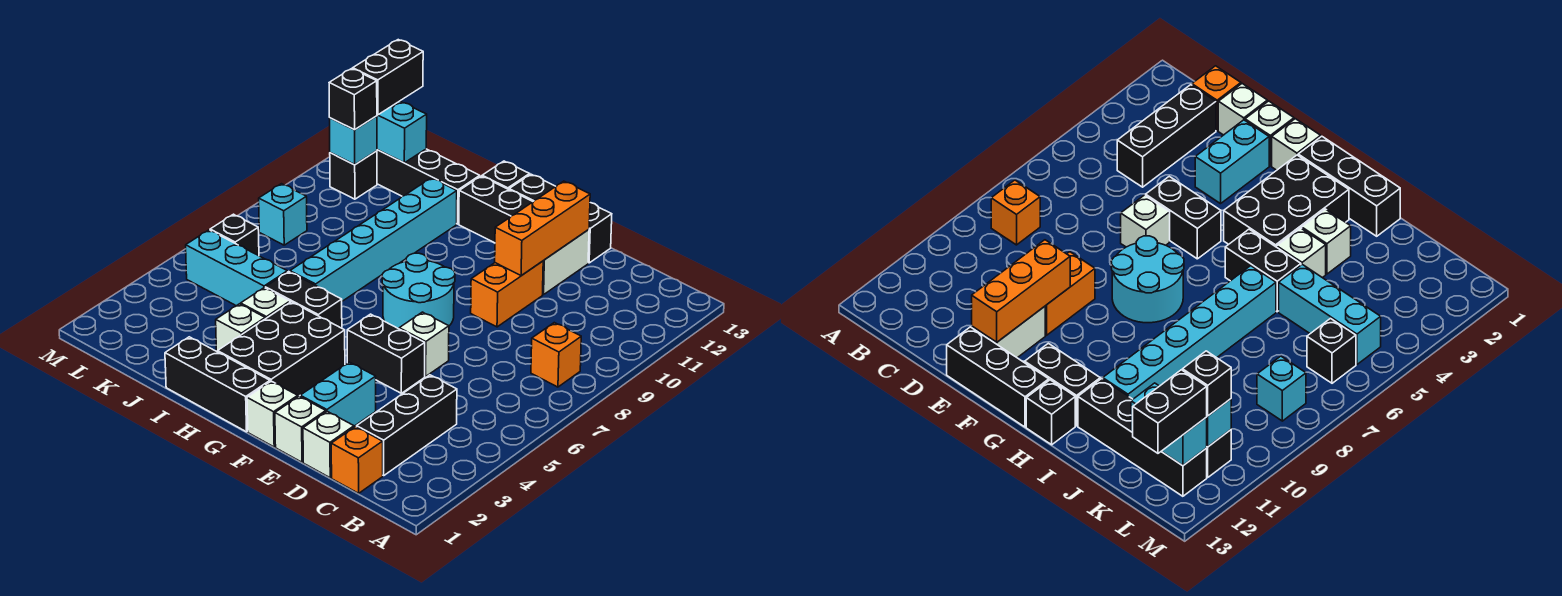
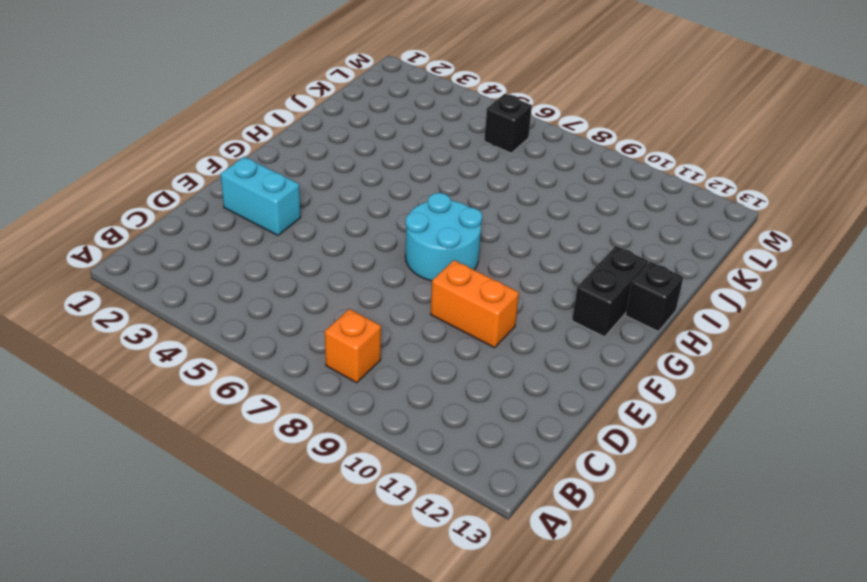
none -> orange 1x1 brick [331,427,383,493]
none -> black 1x3 brick [357,375,457,475]
none -> white 1x1 brick [303,411,354,478]
none -> white 1x1 brick [275,396,326,462]

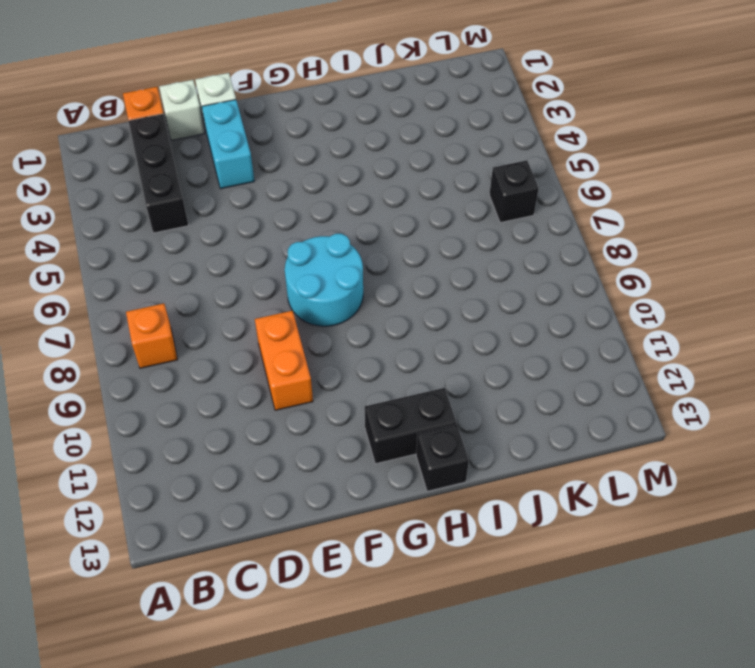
none -> black 1x2 brick [347,314,425,393]
none -> white 1x1 brick [399,312,449,376]
none -> white 1x2 brick [543,230,589,295]
none -> black 1x3 brick [509,174,612,263]

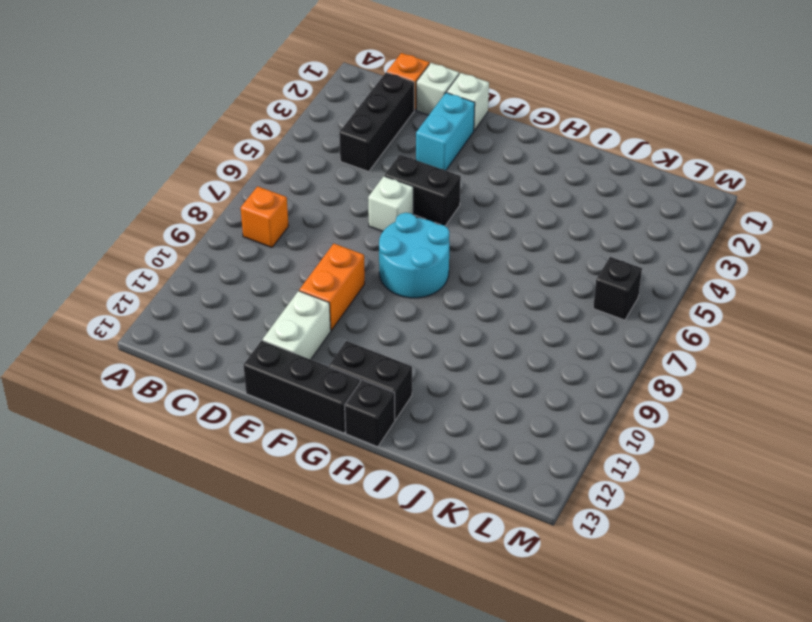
none -> white 1x1 brick [247,381,298,447]
none -> black 1x3 brick [165,337,270,432]
none -> black 2x3 brick [218,302,345,396]
none -> black 1x2 brick [265,272,342,328]

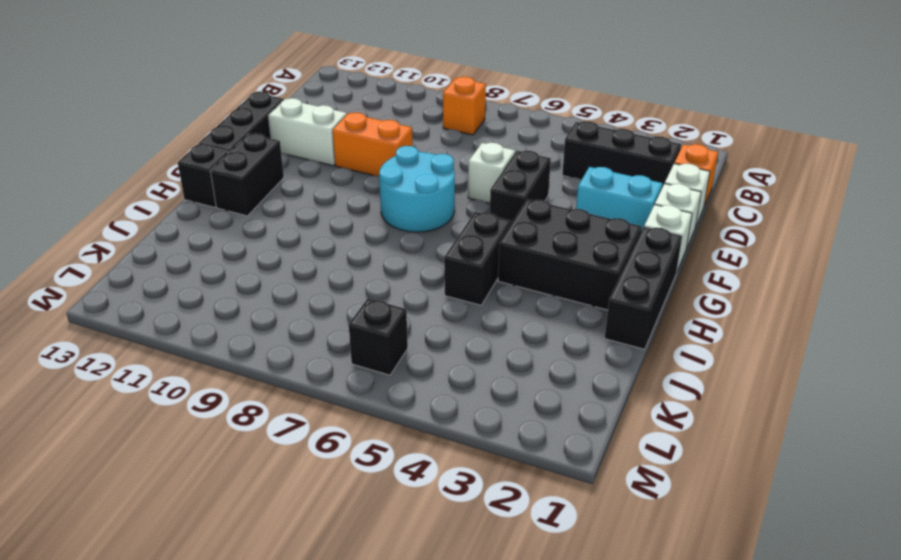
none -> white 1x1 brick [216,304,265,352]
none -> white 1x1 brick [241,288,290,319]
none -> cyan 1x6 brick [290,178,457,301]
none -> black 1x4 brick [377,149,480,224]

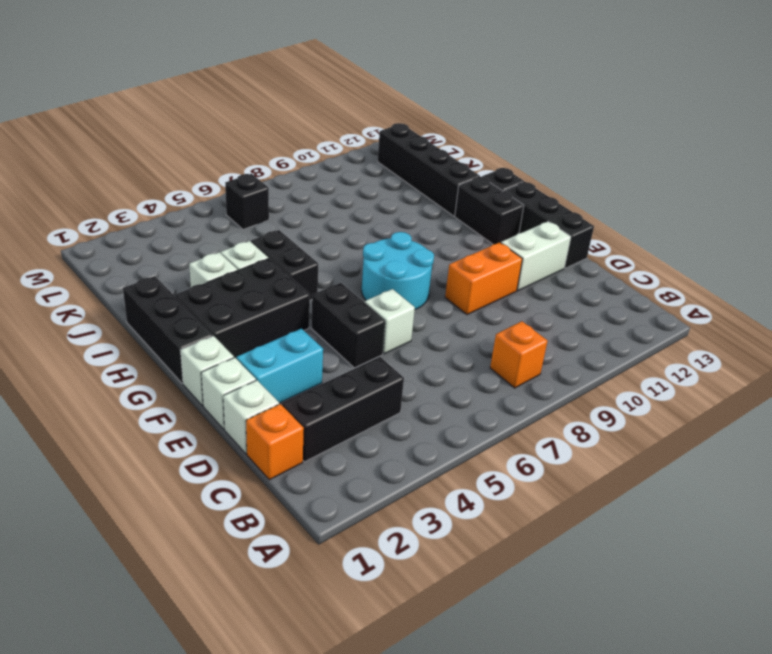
none -> cyan 1x6 brick [290,178,457,301]
none -> cyan 1x3 brick [186,230,287,306]
none -> cyan 1x1 brick [259,184,307,245]
none -> black 1x1 brick [330,151,377,199]

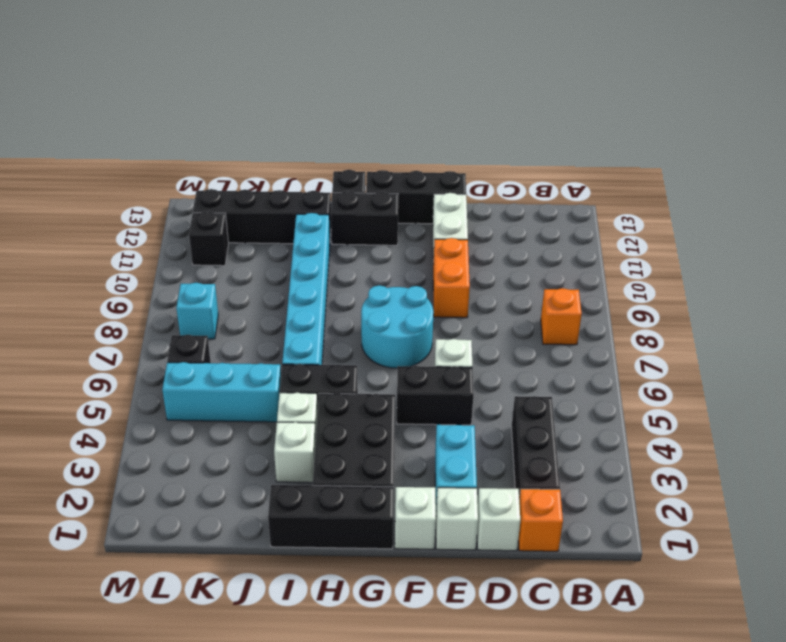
none -> orange 1x3 brick [495,181,590,276]
none -> cyan 1x2 brick [377,101,427,163]
none -> cyan 1x1 brick [329,116,377,165]
none -> black 1x1 brick [329,69,377,130]

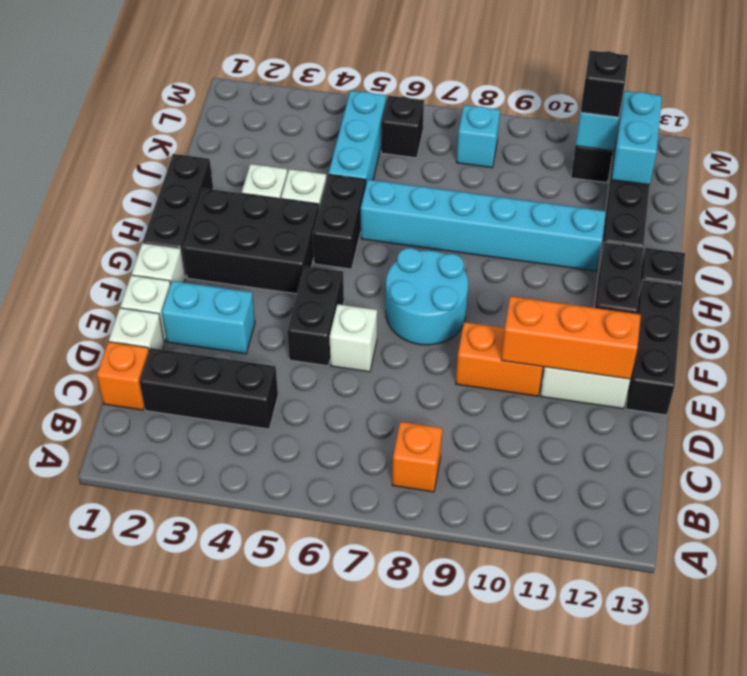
none -> black 1x2 brick [353,40,423,115]

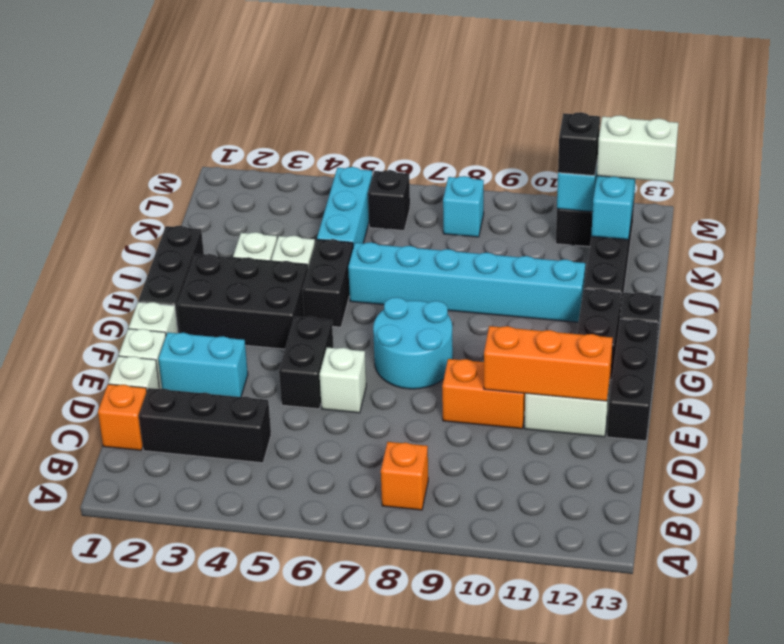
white 1x2 brick [597,115,678,182] -> black 1x2 brick [353,40,423,115]

